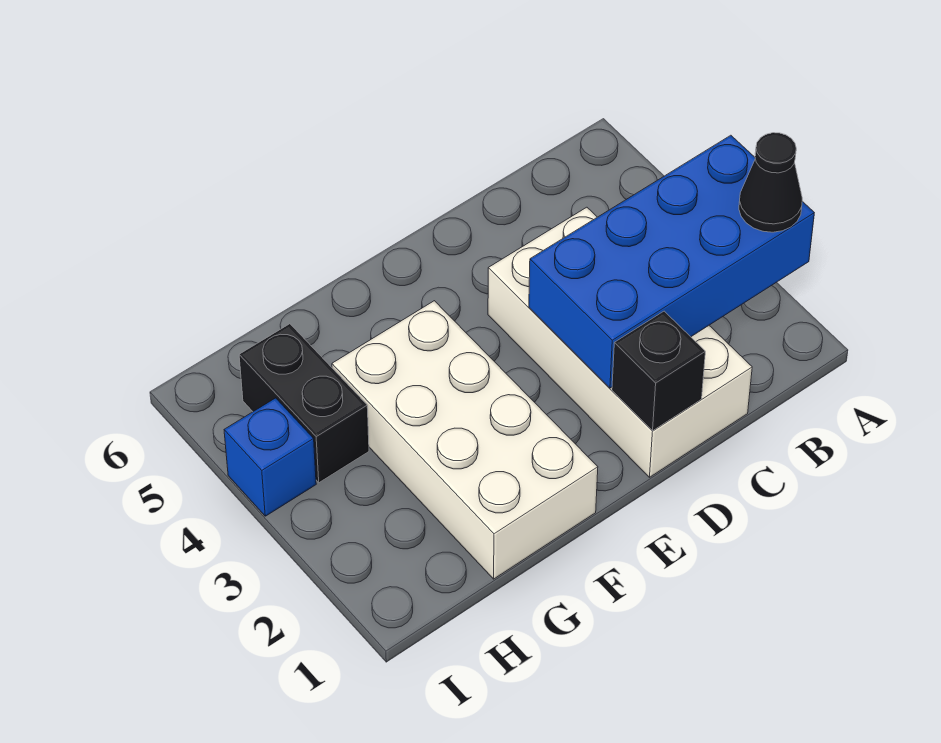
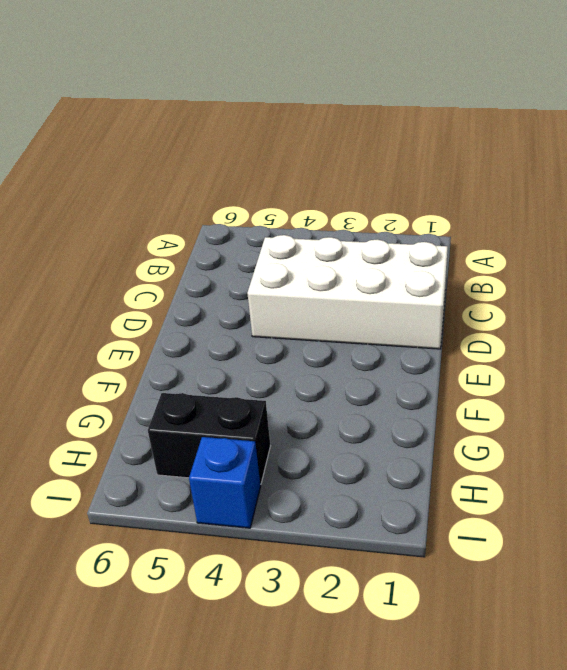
none -> white 2x4 brick [332,301,598,579]
none -> blue 2x4 brick [529,135,814,388]

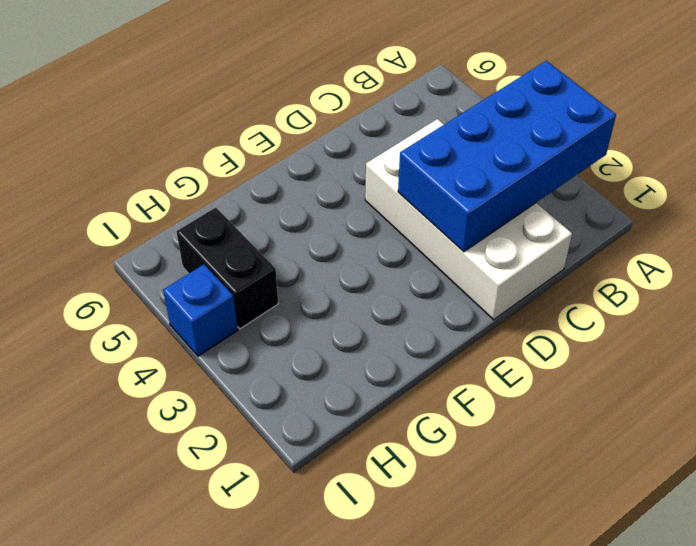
none -> white 2x4 brick [332,301,598,579]
none -> black 1x1 brick [612,311,705,431]

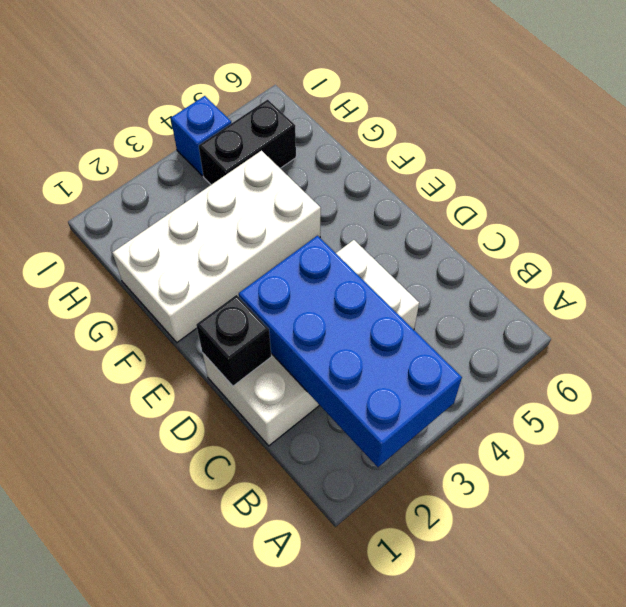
none -> black 1x1 cone [739,133,802,232]

